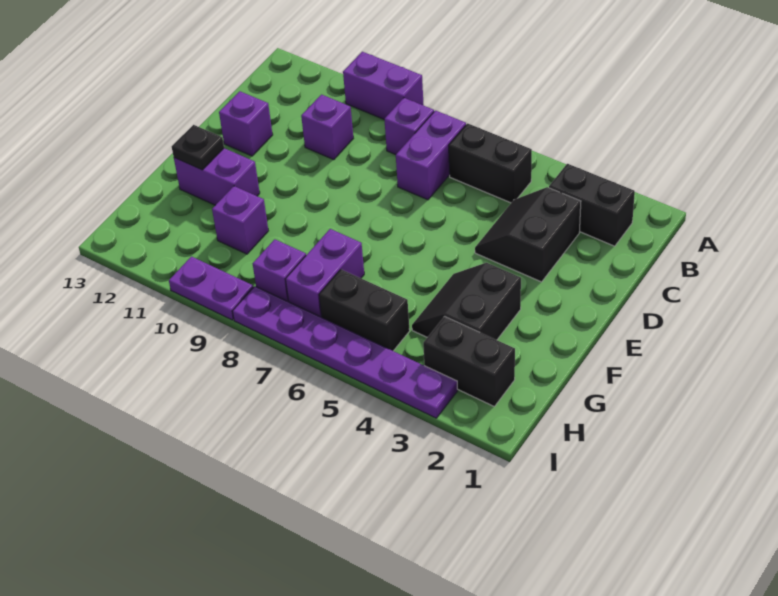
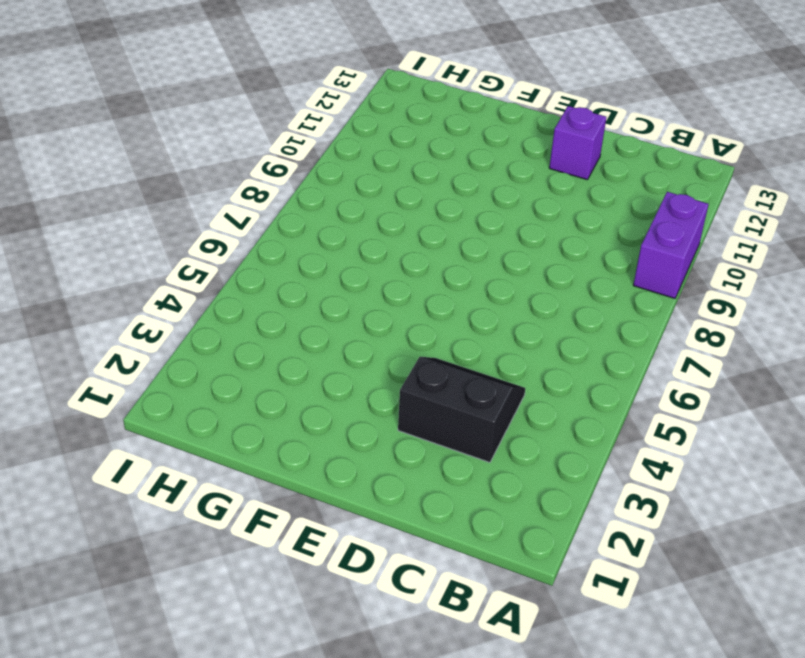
none -> black 1x2 brick [549,164,635,246]
none -> black 1x2 brick [449,123,532,203]
none -> purple 1x2 brick [396,111,466,200]

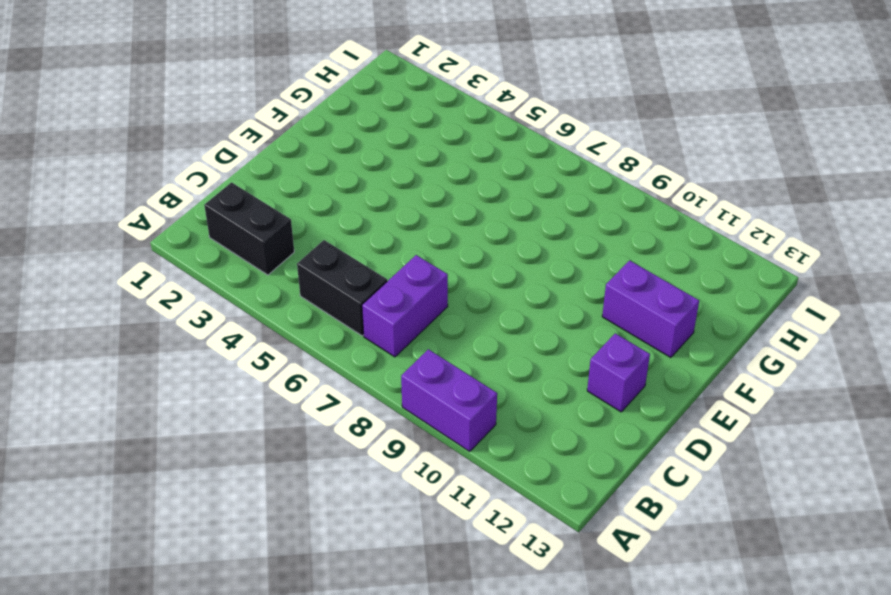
none -> purple 1x1 brick [384,98,434,155]
none -> black 2x2 slope [475,187,581,282]
none -> purple 1x1 brick [301,95,353,160]

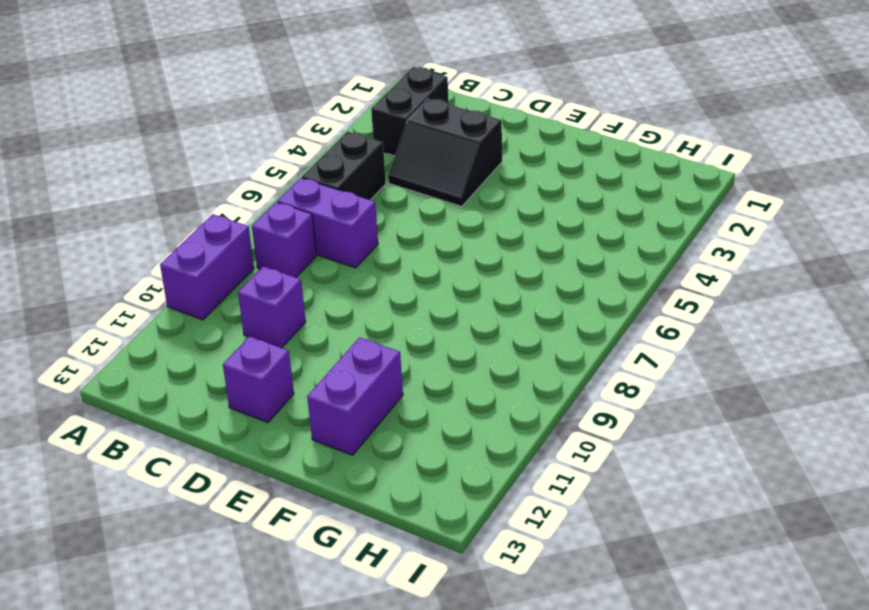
none -> black 2x2 slope [412,263,521,340]
none -> purple 1x2 brick [286,229,364,317]
none -> purple 1x1 brick [212,186,268,254]

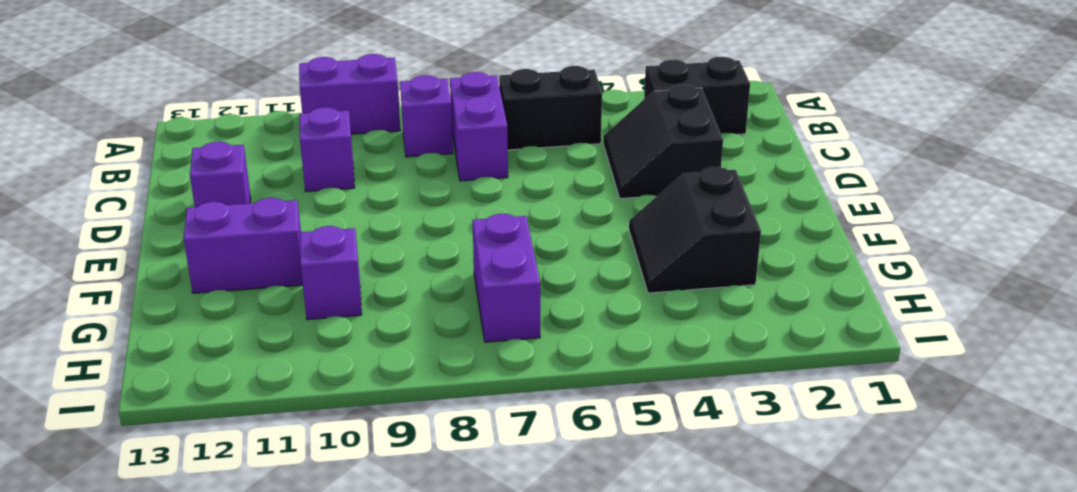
none -> black 1x2 brick [423,316,515,406]
none -> black 1x2 brick [319,270,410,351]
none -> purple 1x1 brick [253,239,306,302]

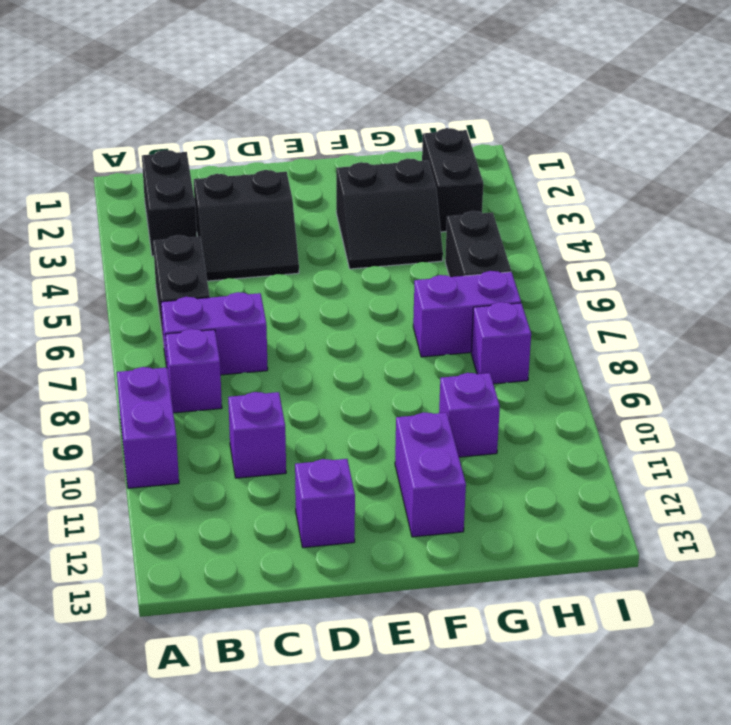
none -> purple 1x6 plate [232,286,458,418]
none -> purple 1x2 plate [169,257,254,320]
none -> black 1x1 plate [172,125,224,170]

